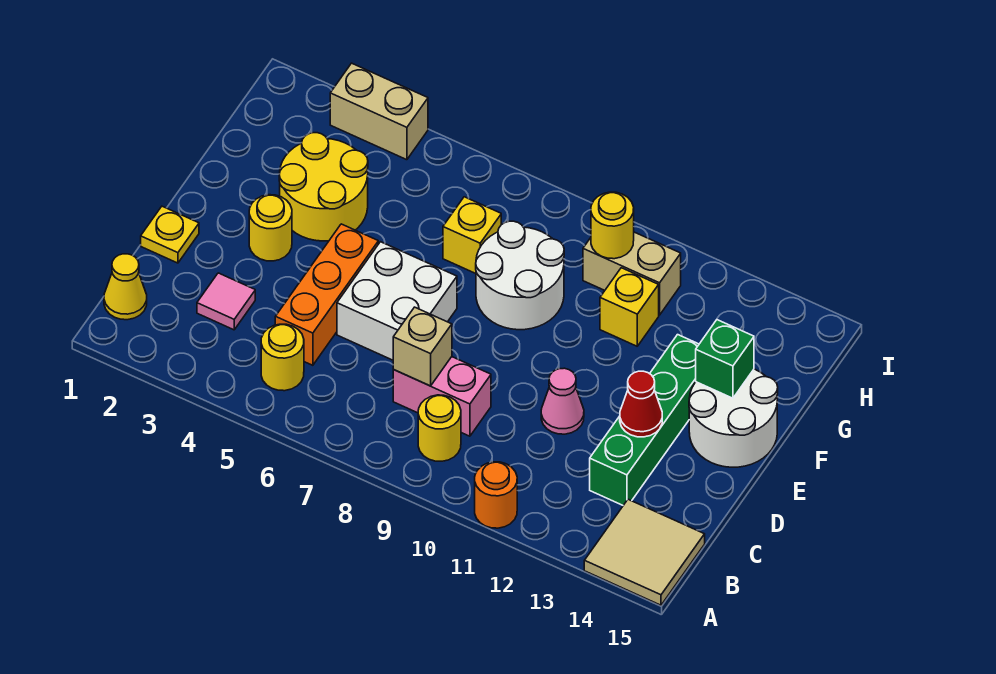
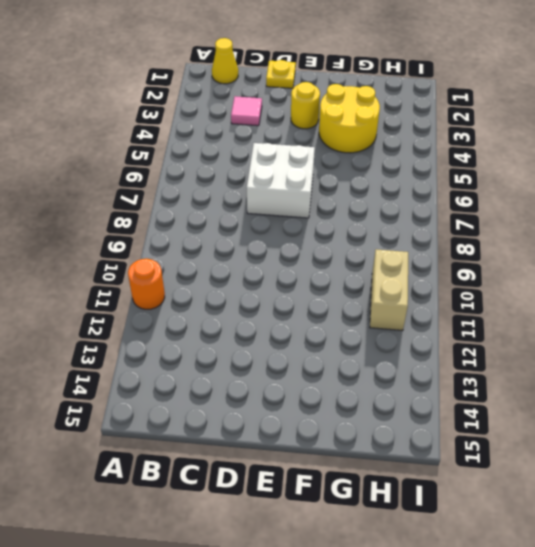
none -> tan 2x2 tile [584,499,705,605]
none -> yellow 1x1 round brick [261,324,304,391]
none -> yellow 1x1 round brick [418,395,461,461]

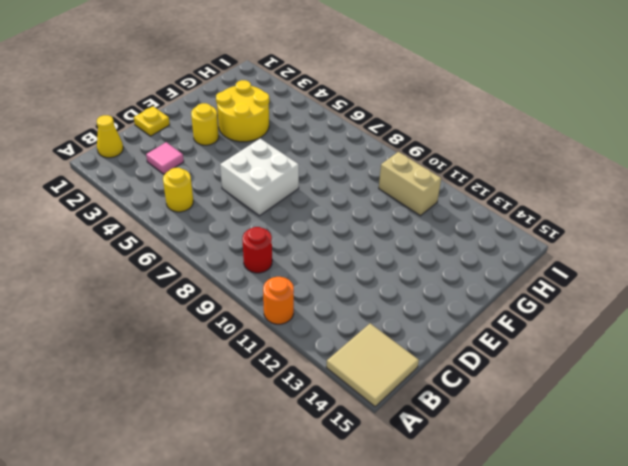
red 1x1 round brick [242,227,272,273] -> yellow 1x1 round brick [418,395,461,461]
none -> orange 1x3 brick [275,224,378,365]
none -> pink 1x2 brick [393,357,491,436]
none -> green 1x4 brick [590,335,699,505]

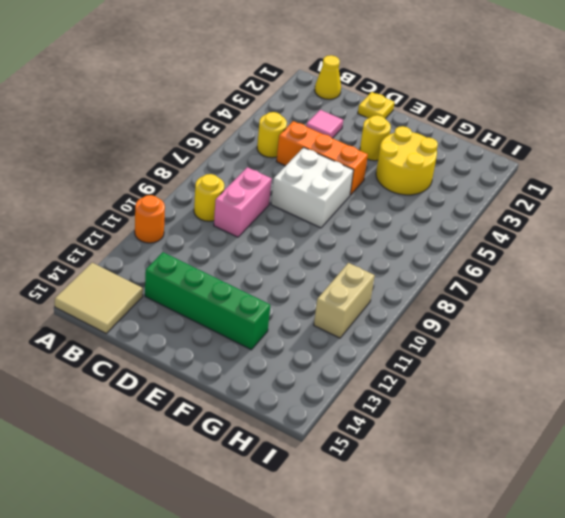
none -> pink 1x1 cone [541,368,584,434]
none -> white 2x2 round brick [689,369,778,467]
none -> white 2x2 round brick [476,221,564,330]

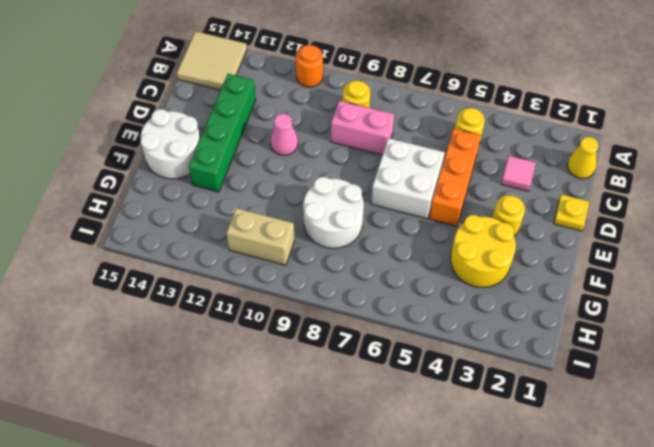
none -> yellow 1x1 brick [443,197,501,274]
none -> yellow 1x1 brick [600,268,659,346]
none -> tan 1x2 brick [330,63,428,160]

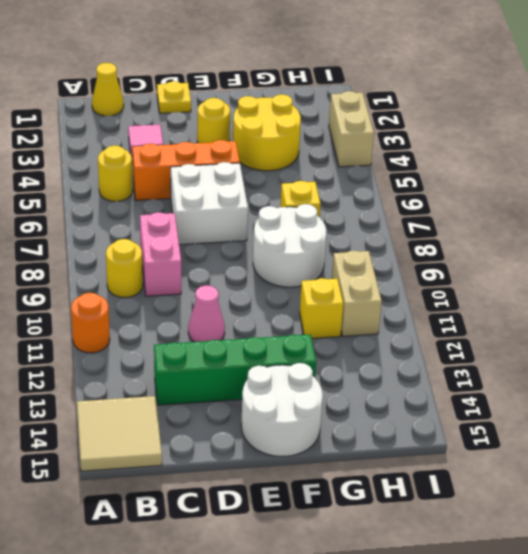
none -> tan 1x1 brick [393,307,452,386]
none -> red 1x1 cone [620,371,662,437]
none -> green 1x1 brick [696,320,754,398]

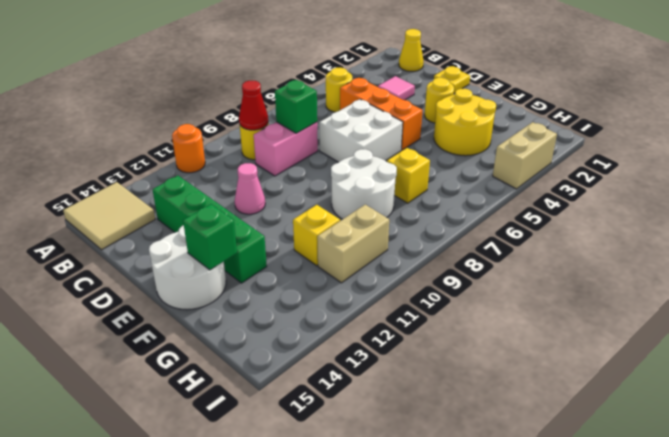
red 1x1 cone [239,81,268,130] -> red 1x1 cone moved to [620,371,662,437]
green 1x1 brick [275,80,317,133] -> tan 1x1 brick [393,307,452,386]
none -> yellow 1x1 round brick [591,192,634,259]

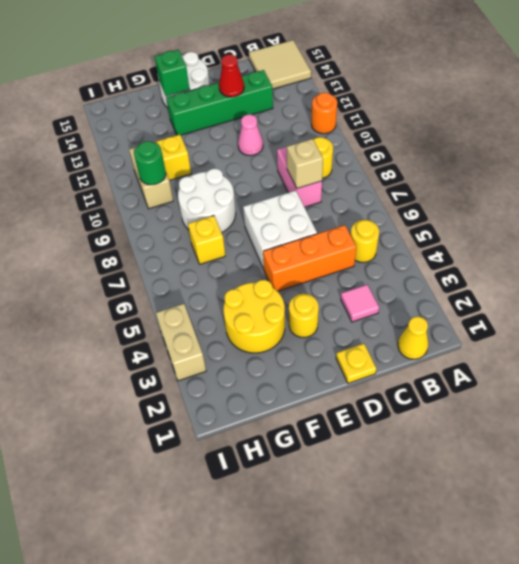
green 1x1 round brick [134,141,166,185] -> yellow 1x1 round brick [591,192,634,259]

